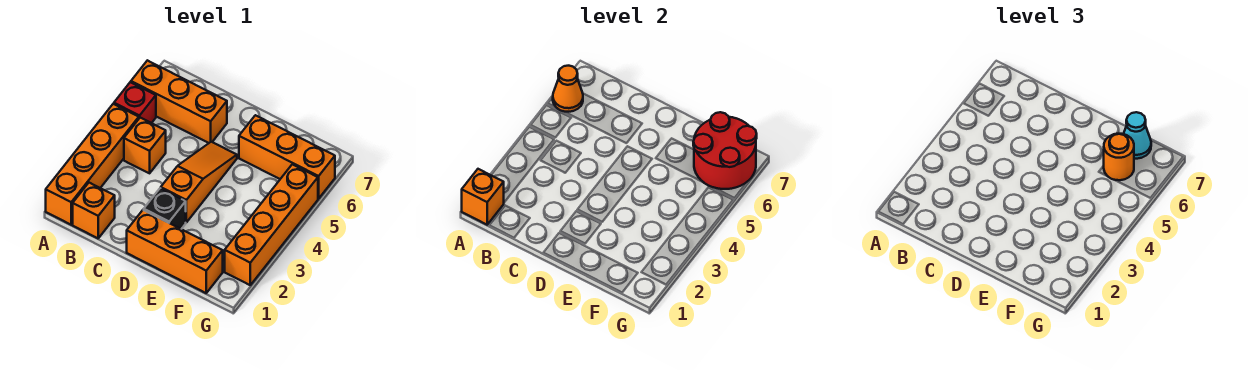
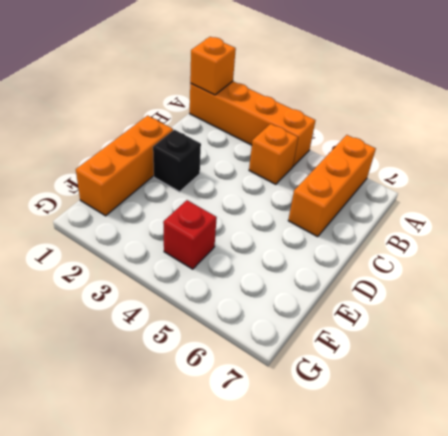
red 1x1 brick [163,200,217,269] -> red 1x1 brick moved to [114,82,156,123]
none -> orange 1x1 brick [73,183,115,238]
none -> orange 1x3 slope [161,142,237,222]
none -> orange 1x3 brick [239,115,335,199]

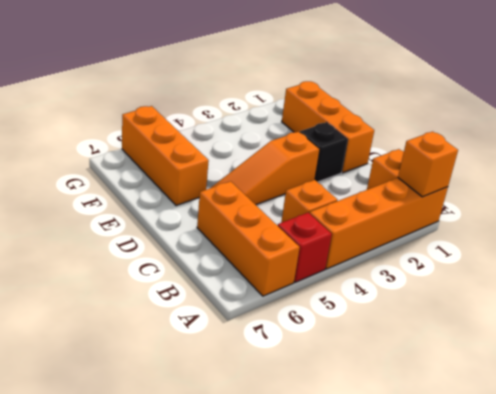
none -> orange 1x4 brick [225,164,318,285]
none -> orange 1x1 cone [553,66,583,112]
none -> red 2x2 round brick [693,112,757,189]

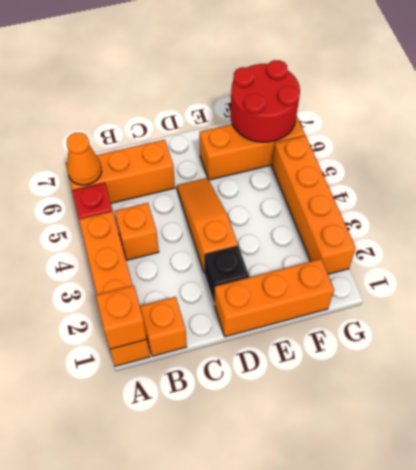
none -> orange 1x1 round brick [1104,134,1134,180]
none -> cyan 1x1 cone [1124,112,1151,159]

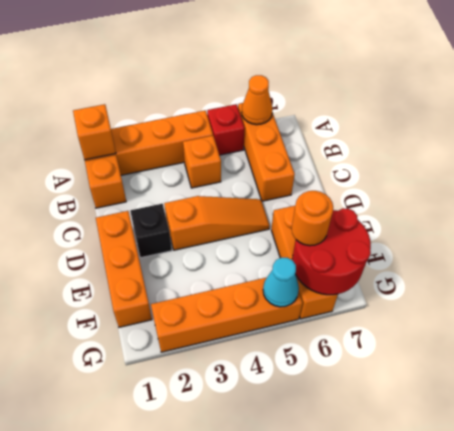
cyan 1x1 cone [263,258,299,307] -> cyan 1x1 cone moved to [1124,112,1151,159]

